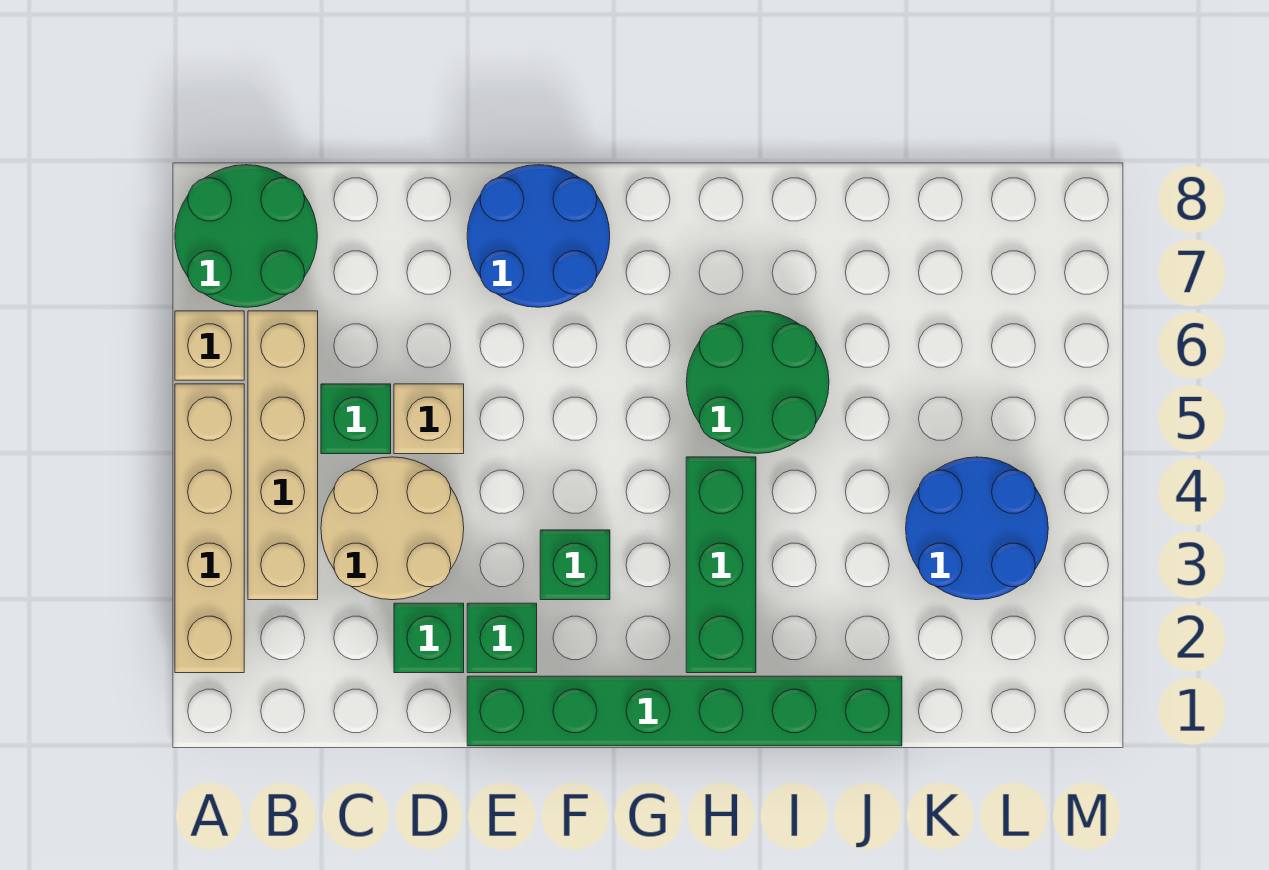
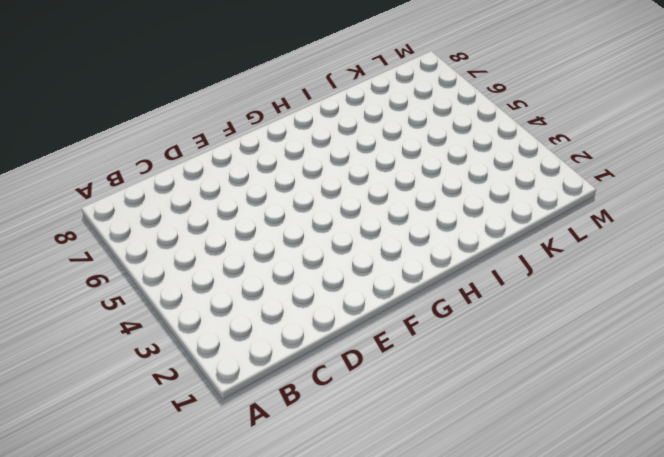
none -> tan 1x4 brick [175,384,244,673]
none -> tan 1x1 brick [175,311,244,380]
none -> green 2x2 round brick [175,165,317,307]

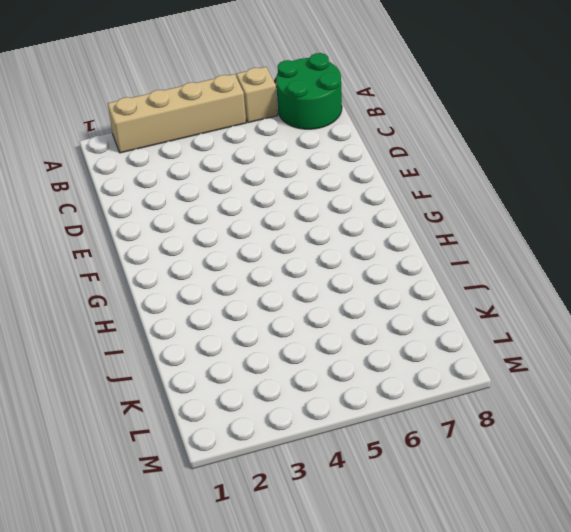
none -> tan 1x4 brick [248,311,318,600]
none -> tan 2x2 round brick [321,457,464,600]
none -> green 1x1 brick [321,384,391,454]

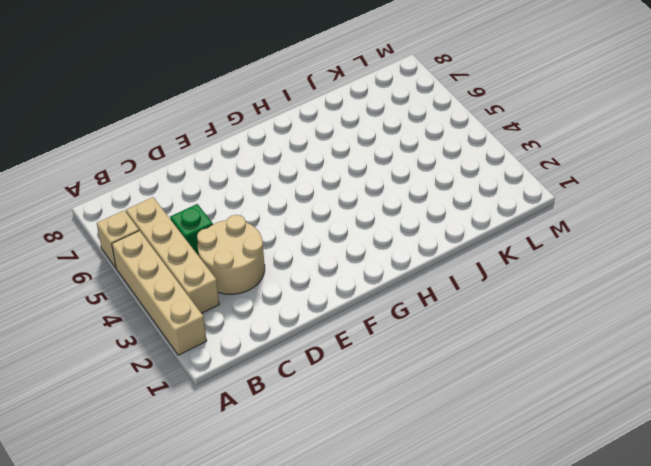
none -> green 2x2 round brick [175,165,317,307]
none -> green 1x1 brick [394,603,464,673]
none -> tan 1x1 brick [394,384,464,454]

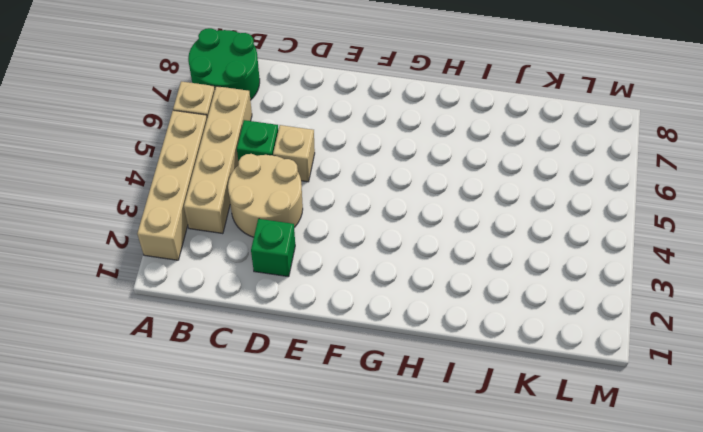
none -> green 1x6 brick [467,676,902,746]
none -> green 1x1 brick [467,603,537,673]
none -> blue 2x2 round brick [467,165,610,307]

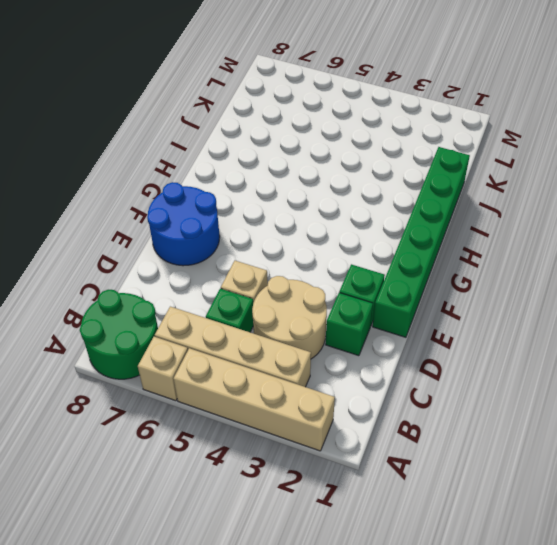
none -> green 1x1 brick [540,530,610,600]
none -> green 1x3 brick [686,457,756,673]
none -> green 2x2 round brick [686,311,829,454]

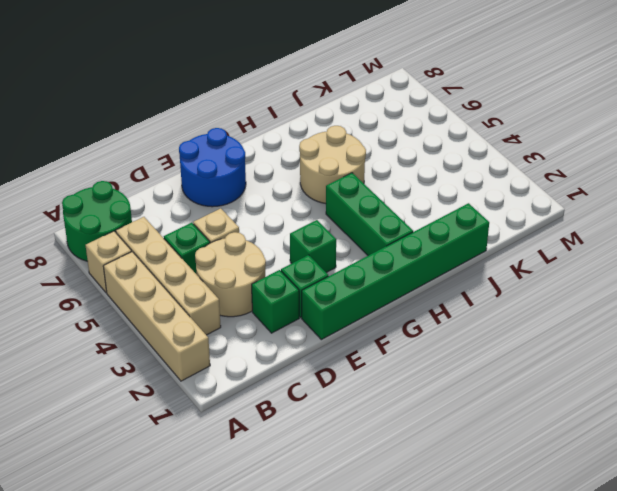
tan 2x2 round brick [299,126,366,204] -> green 2x2 round brick [686,311,829,454]
none -> blue 2x2 round brick [906,457,1048,600]

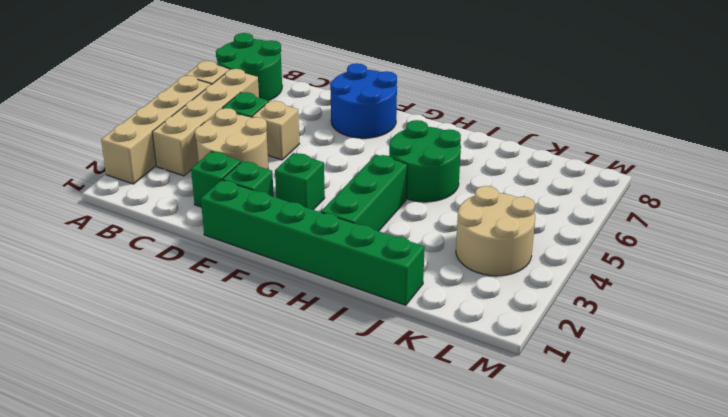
tan 2x2 round brick [456,186,535,276] -> blue 2x2 round brick [906,457,1048,600]

